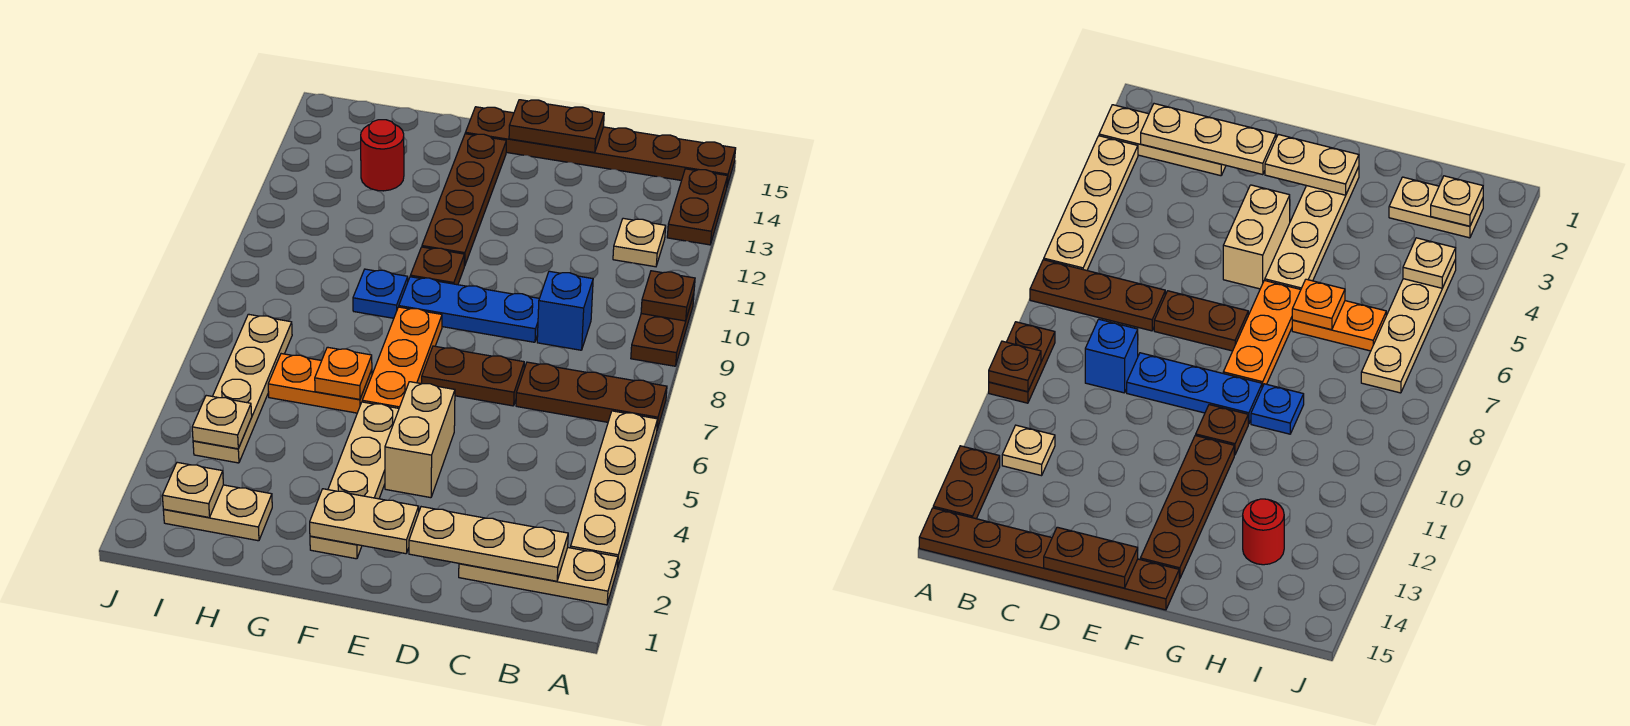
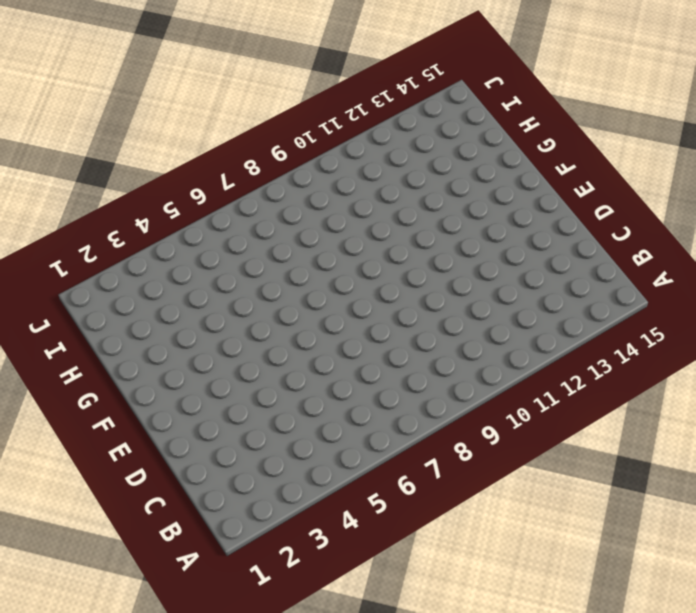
none -> tan 1x3 plate [459,548,618,605]
none -> tan 1x4 plate [571,411,658,568]
none -> brown 1x3 plate [516,362,667,429]

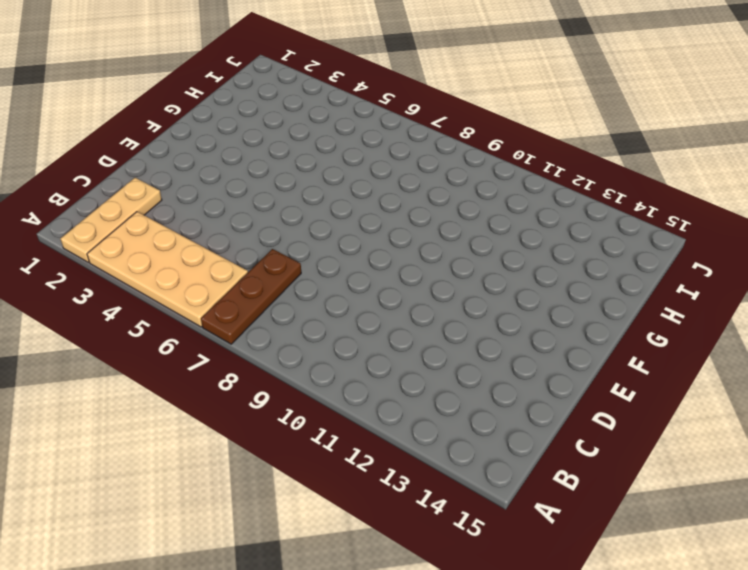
tan 2x4 plate [87,212,248,327] -> tan 1x4 plate [571,411,658,568]
none -> brown 1x2 plate [631,294,694,366]
none -> brown 1x2 plate [667,169,728,245]
none -> brown 1x6 plate [465,107,736,186]

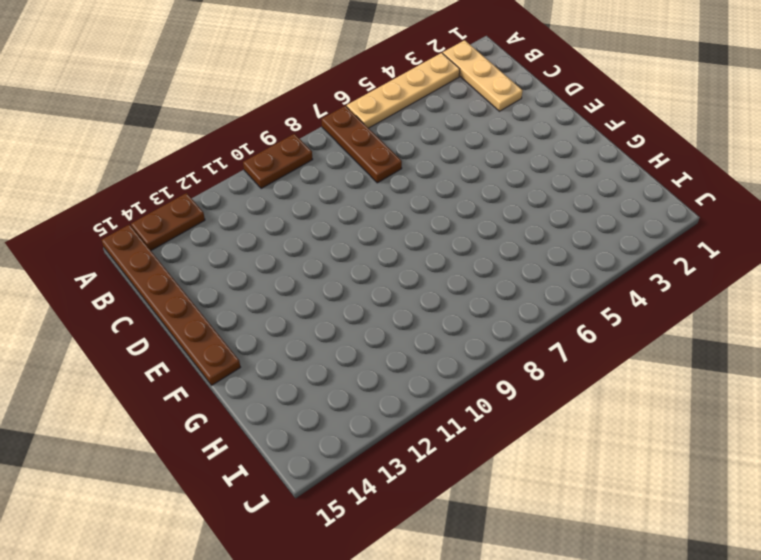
none -> tan 1x1 plate [613,218,666,267]
none -> blue 1x1 brick [537,271,593,350]
none -> brown 1x2 plate [422,346,524,406]

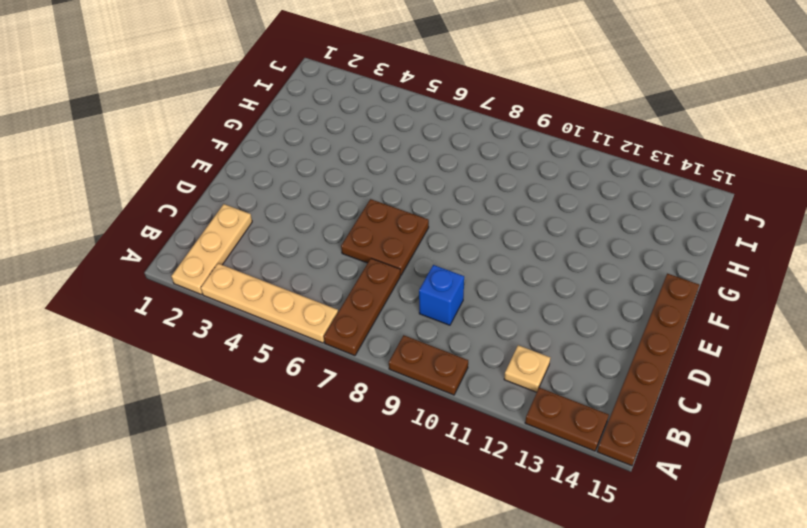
brown 2x2 plate [341,199,429,275] -> brown 1x2 plate [422,346,524,406]
none -> blue 1x3 plate [399,277,539,342]
none -> tan 1x2 brick [385,382,455,498]
none -> tan 1x4 plate [310,402,399,559]

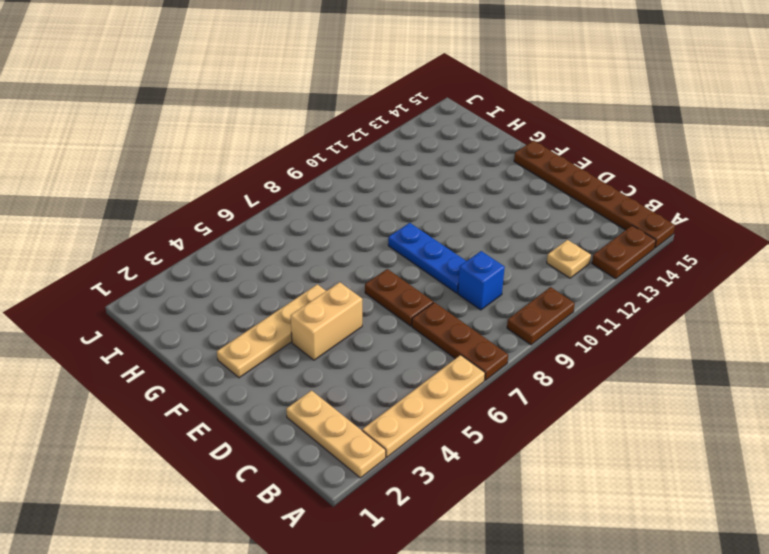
none -> orange 1x3 plate [362,307,442,408]
none -> brown 1x1 plate [410,247,464,285]
none -> brown 1x4 plate [422,134,506,266]

